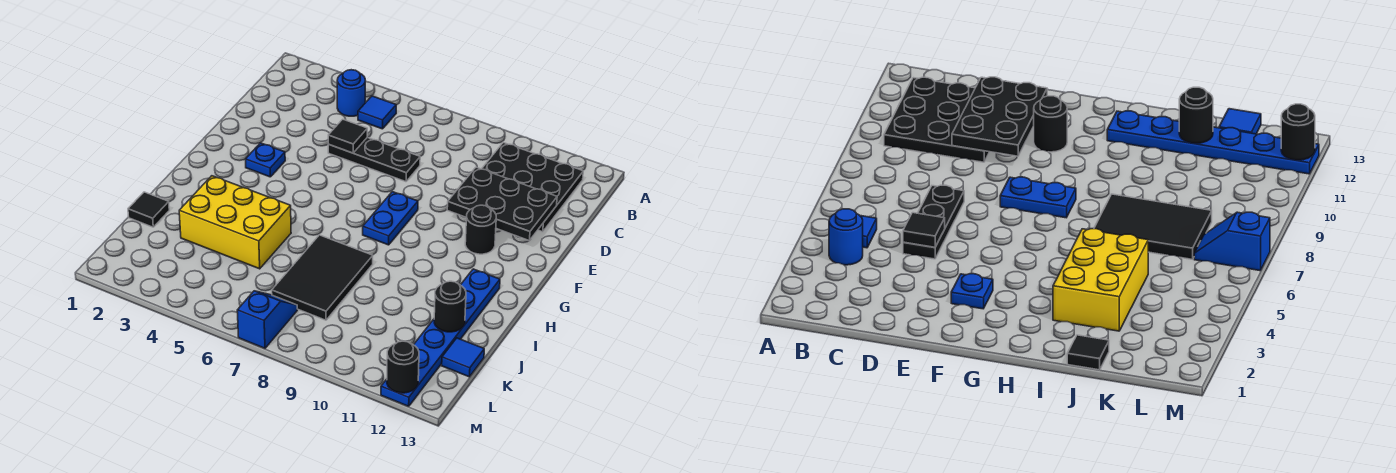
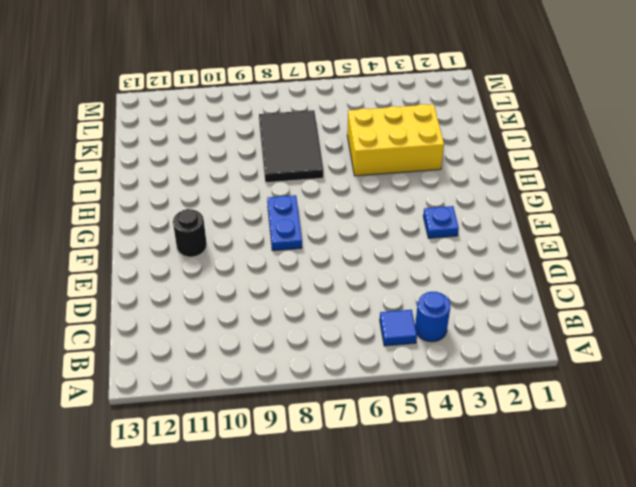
none -> black 3x3 plate [482,143,583,232]
none -> black 1x3 plate [328,137,420,182]
none -> blue 1x6 plate [381,269,500,406]

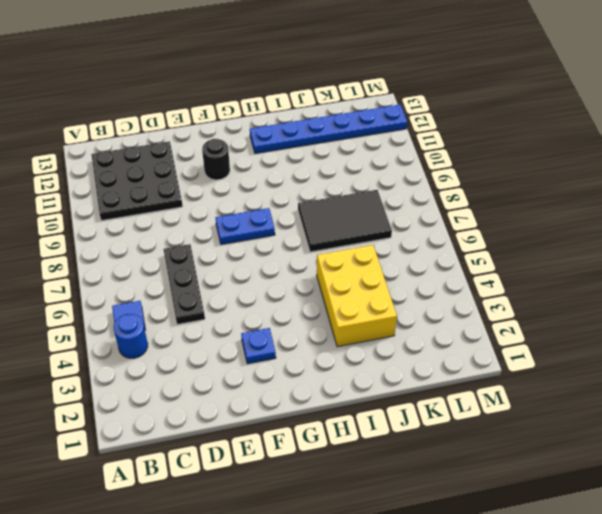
none -> black 1x1 tile [128,192,169,227]
none -> blue 1x1 tile [442,338,484,377]
none -> blue 1x2 slope [237,291,297,348]

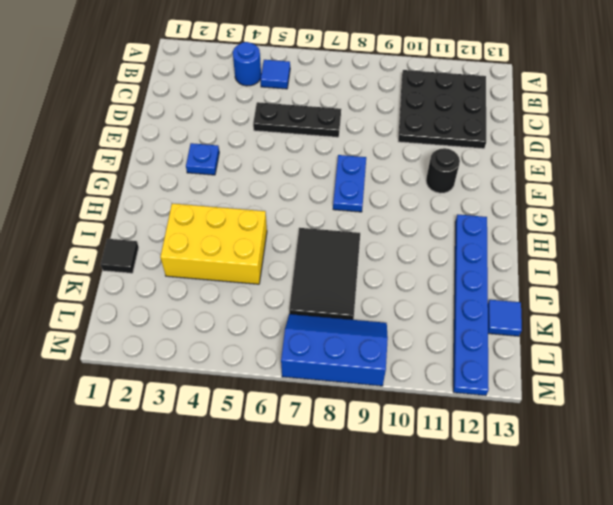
blue 2x3 slope [281,314,388,386] -> blue 1x2 slope [237,291,297,348]
none -> black 1x1 tile [328,119,367,153]
none -> black 2x3 plate [447,167,557,240]
none -> black 1x1 round brick [434,281,466,332]

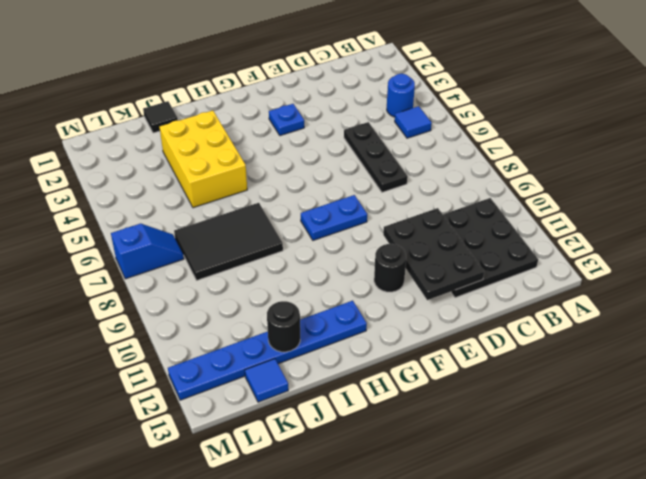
none -> black 1x1 tile [328,119,367,153]
none -> black 1x1 round brick [387,341,419,393]

